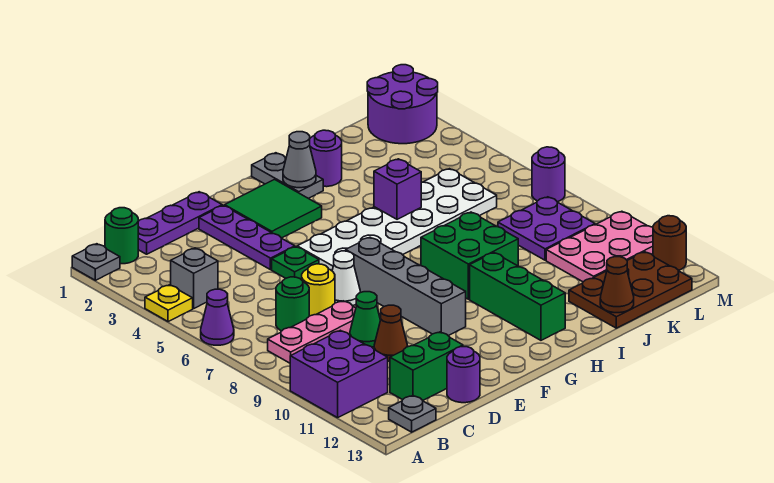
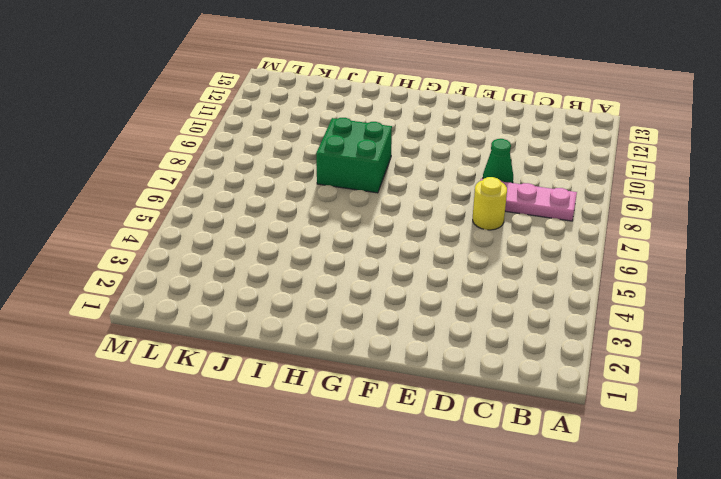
none -> grey 1x1 plate [72,244,120,280]
none -> yellow 1x1 plate [145,285,193,322]
none -> purple 1x1 cone [201,289,234,345]
none -> purple 2x2 brick [290,330,388,418]

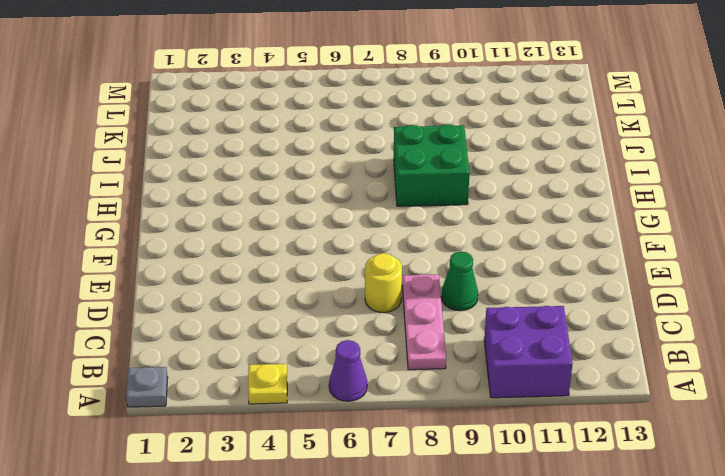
none -> green 1x1 round brick [105,208,138,264]
none -> grey 1x1 brick [171,248,218,308]
none -> grey 1x1 plate [389,396,436,432]
none -> purple 1x3 plate [138,192,222,254]

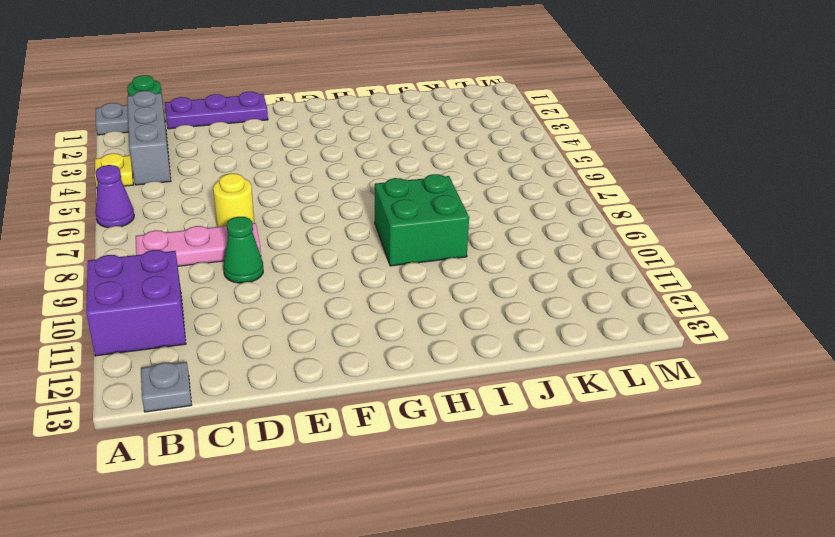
grey 1x3 brick [127,91,171,185] -> grey 1x1 brick [171,248,218,308]
none -> green 1x1 round brick [276,277,309,331]
none -> green 1x2 brick [390,332,463,400]
none -> brown 1x1 cone [374,305,408,361]
none -> purple 1x1 round brick [447,347,480,403]

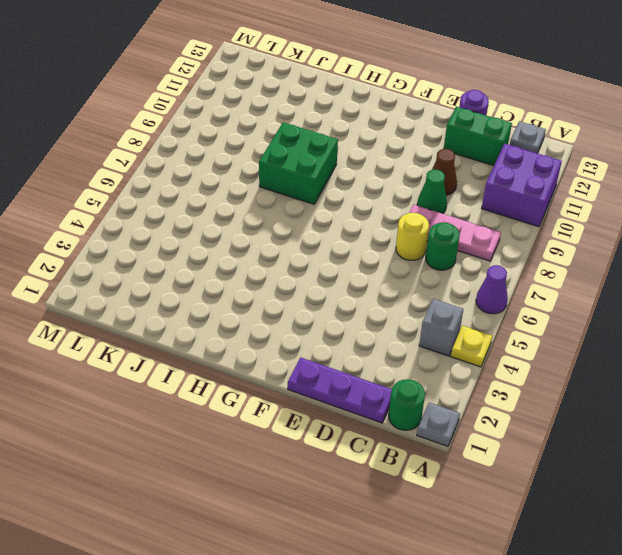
none -> purple 1x3 plate [199,205,295,270]
none -> green 1x1 plate [272,247,319,280]
none -> white 1x1 cone [332,251,360,306]
none -> green 2x2 tile [225,179,322,238]

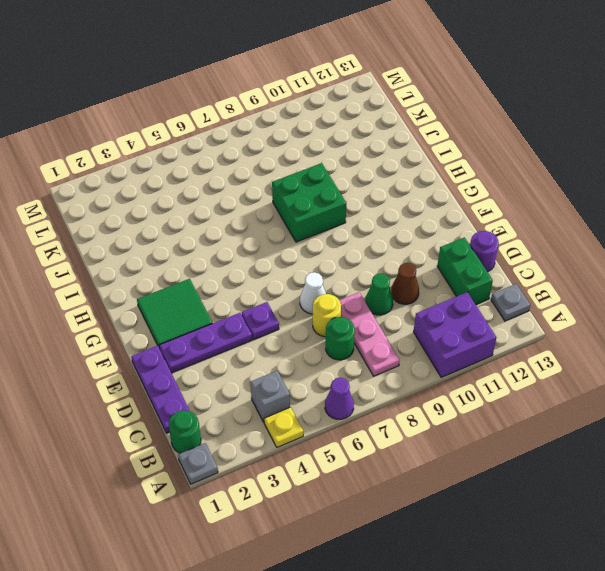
purple 1x1 plate [242,302,279,339] -> green 1x1 plate [272,247,319,280]
none -> white 2x6 plate [297,169,497,271]
none -> grey 1x4 brick [346,237,466,336]
none -> grey 1x2 plate [252,153,323,198]
none -> green 1x3 brick [470,253,565,340]

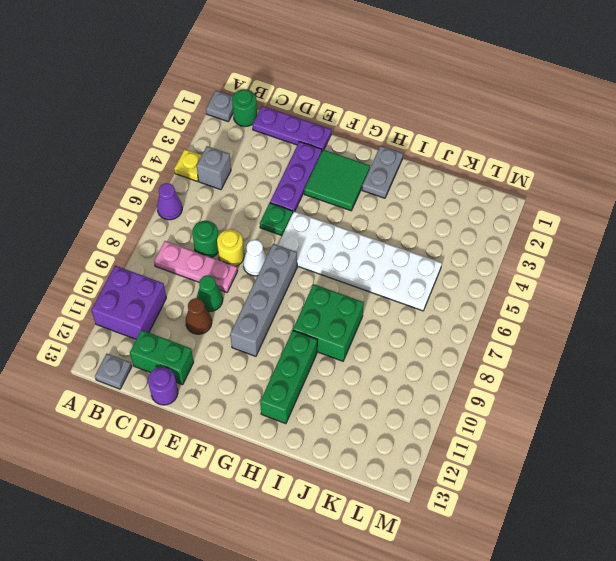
none -> purple 1x1 round brick [310,130,342,187]
none -> brown 2x3 plate [569,252,692,328]
none -> purple 2x2 plate [498,197,595,260]
none -> pink 2x3 plate [546,211,653,282]

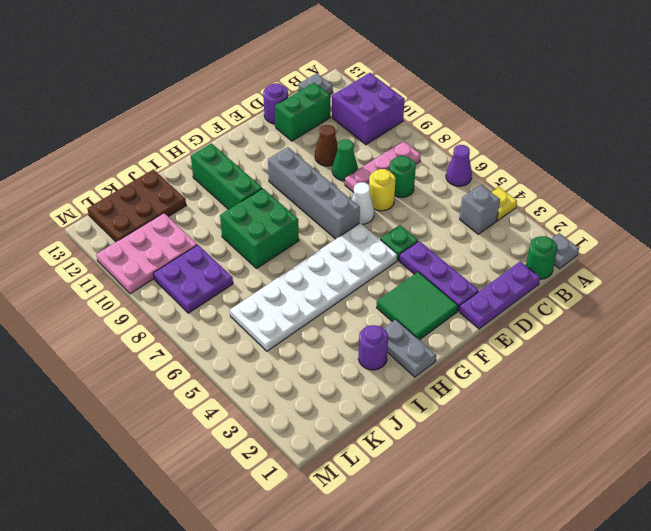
none -> purple 2x2 round brick [367,65,438,144]
none -> purple 1x1 round brick [532,147,565,202]
none -> brown 1x1 round brick [653,216,686,270]
none -> grey 1x1 cone [283,132,316,188]

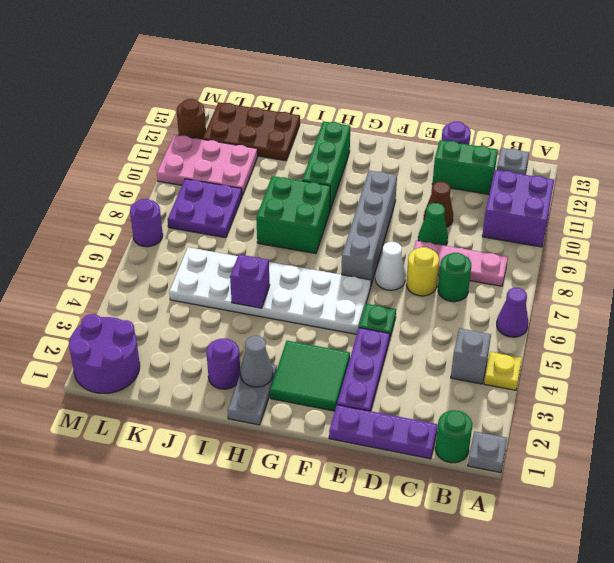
none -> brown 1x1 cone [600,257,634,313]

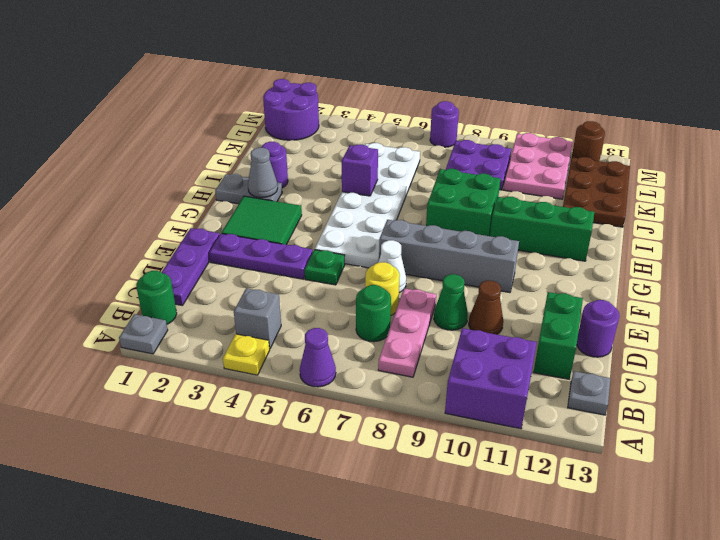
none -> brown 1x1 cone [600,257,634,313]

